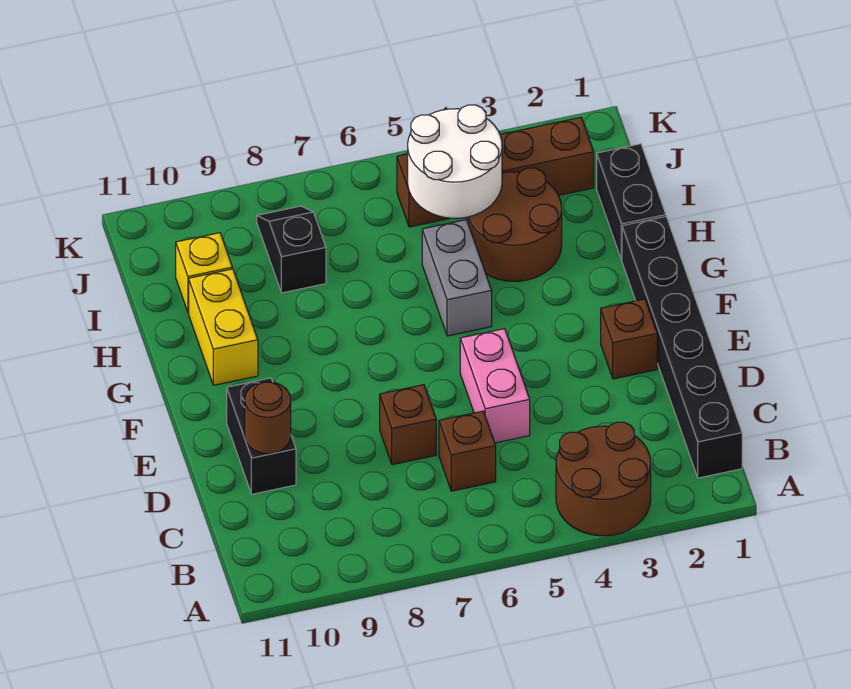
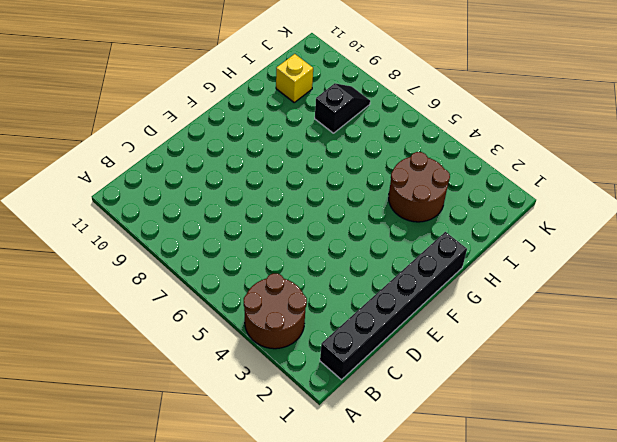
none -> brown 1x1 brick [439,411,496,491]
none -> pink 1x2 brick [460,329,530,443]
none -> brown 1x1 brick [380,385,436,465]

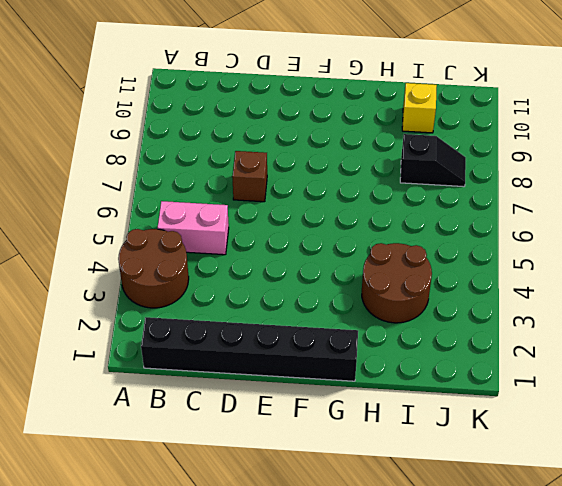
pink 1x2 brick [158,201,229,255] -> pink 1x2 brick moved to [460,329,530,443]
none -> brown 1x1 brick [439,411,496,491]
none -> black 1x2 brick [227,378,296,494]
none -> brown 1x1 brick [601,299,657,379]

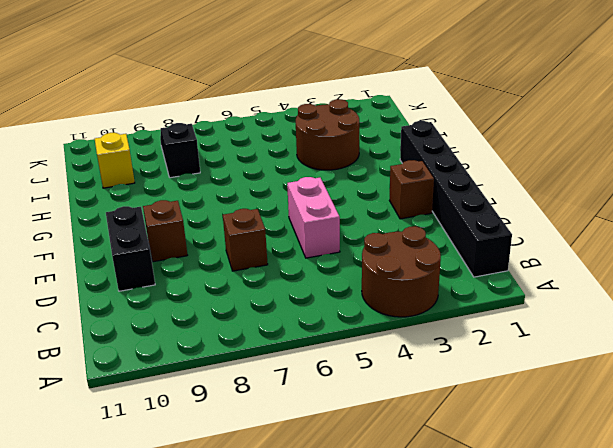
brown 1x1 brick [143,200,187,262] -> brown 1x1 brick moved to [439,411,496,491]
none -> grey 1x2 brick [422,220,492,336]
none -> yellow 1x2 brick [189,269,258,385]
none -> black 1x2 brick [597,144,666,260]

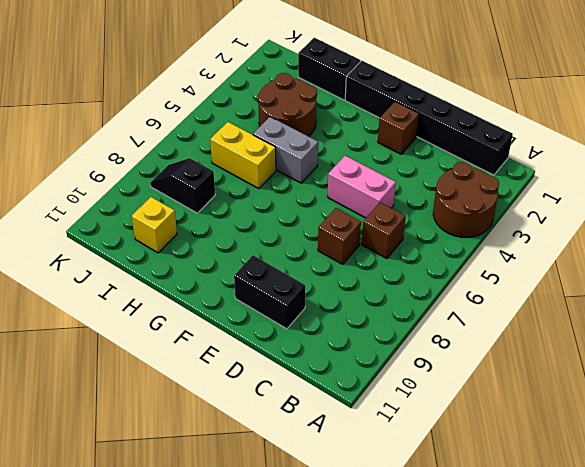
yellow 1x2 brick [210,122,276,189] -> yellow 1x2 brick moved to [189,269,258,385]
none -> brown 1x4 brick [397,117,594,227]
none -> brown 1x1 round brick [245,382,291,454]
none -> white 2x2 round brick [408,105,502,218]

